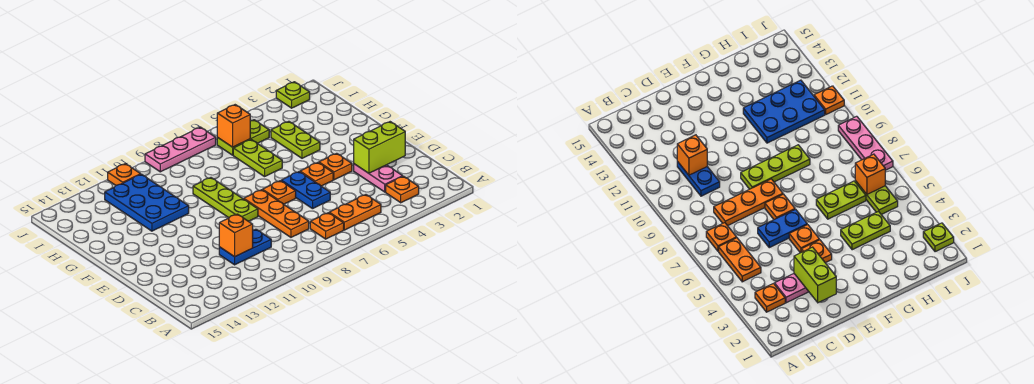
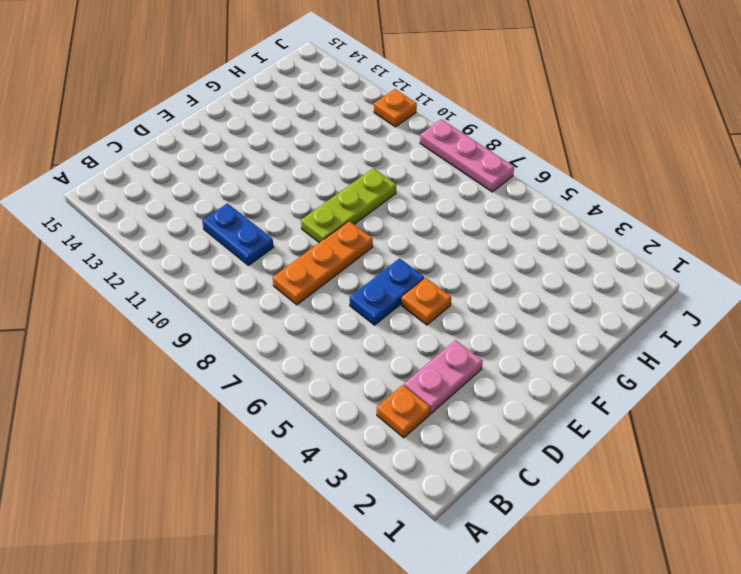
none -> orange 1x2 plate [329,195,381,230]
none -> orange 1x1 plate [310,213,344,239]
none -> orange 1x1 plate [319,153,352,180]

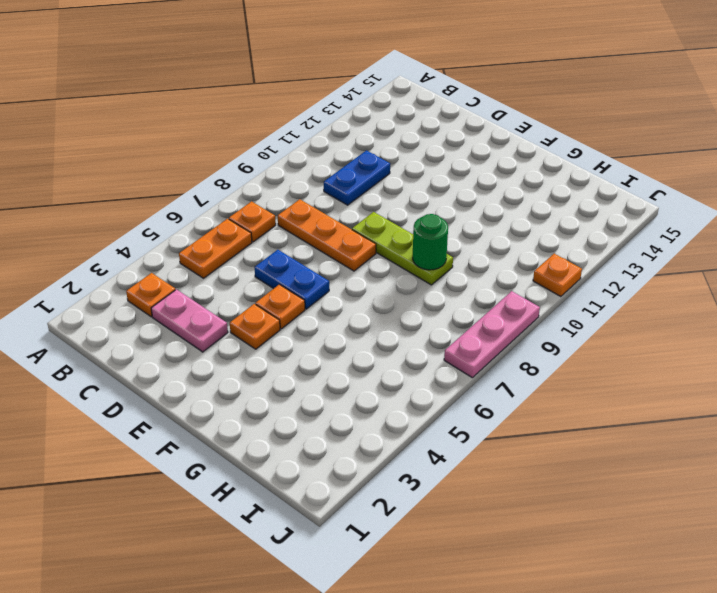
green 1x1 round brick [413,214,448,270] -> none
none -> orange 1x1 plate [263,181,296,204]
none -> lime 1x2 plate [271,121,320,158]
none -> lime 1x2 plate [233,140,282,177]

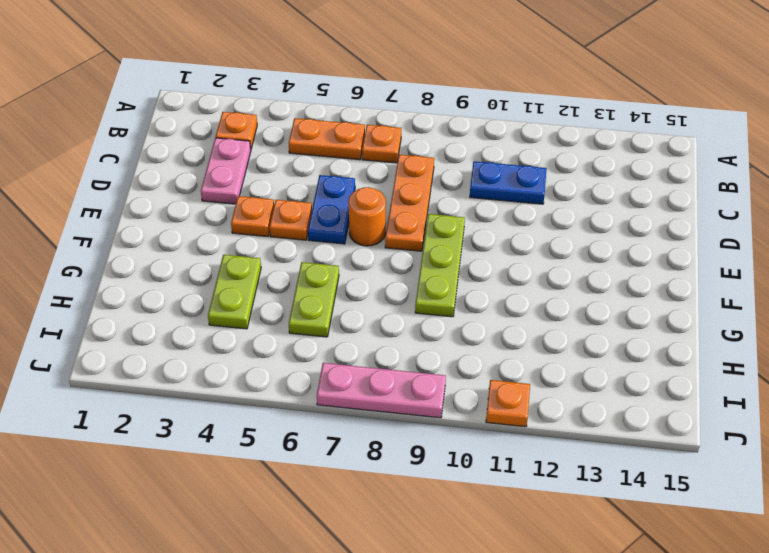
orange 1x1 round brick [348,187,386,246] -> orange 1x1 plate [263,181,296,204]
none -> blue 2x3 plate [105,174,189,231]
none -> lime 1x2 plate [217,120,269,155]
none -> lime 1x1 plate [276,82,310,108]

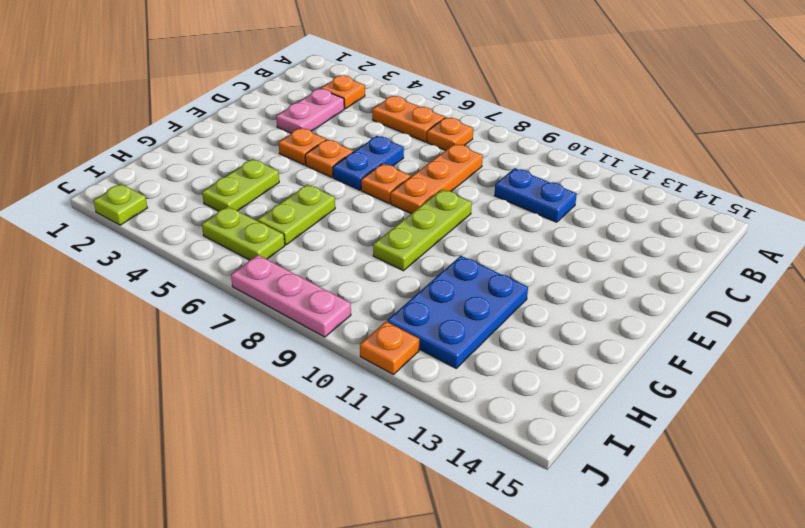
none -> orange 1x1 brick [219,214,253,257]
none -> lime 1x2 brick [354,122,405,173]
none -> orange 1x1 brick [217,105,250,147]

